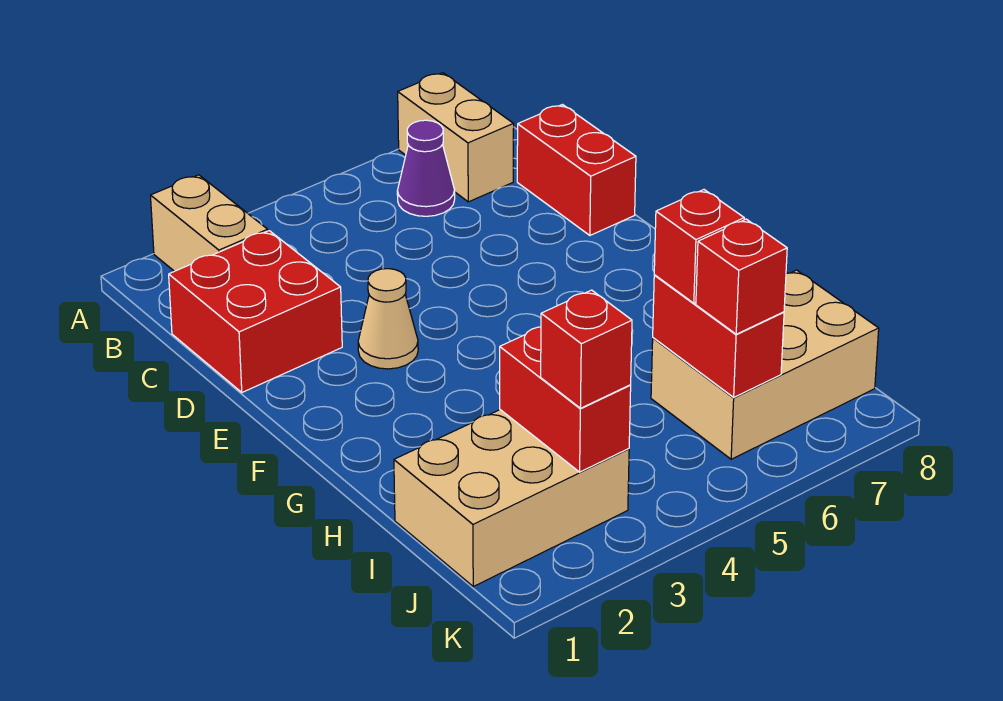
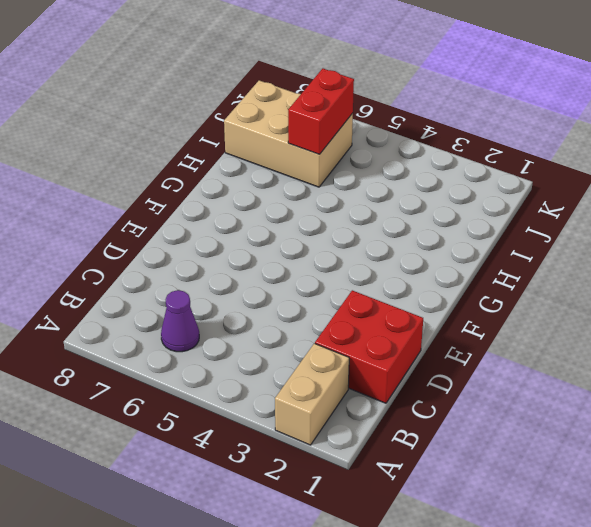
none -> tan 1x2 brick [398,73,514,202]
none -> red 1x2 brick [517,105,636,235]
none -> tan 1x1 cone [358,269,418,369]

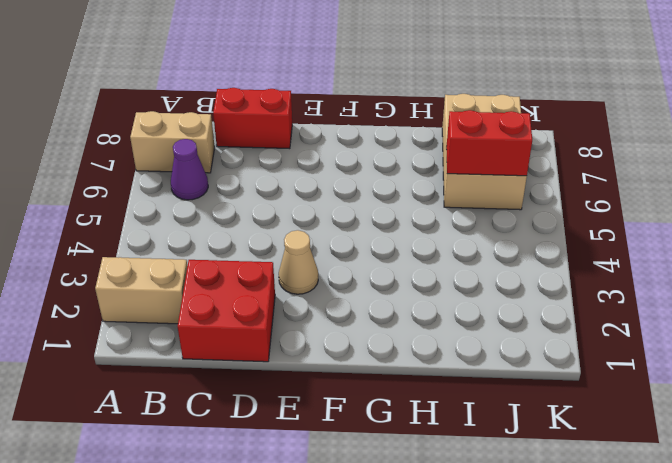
none -> tan 2x3 brick [394,410,629,586]
none -> red 1x2 brick [500,327,631,472]
none -> red 1x1 brick [654,190,744,303]

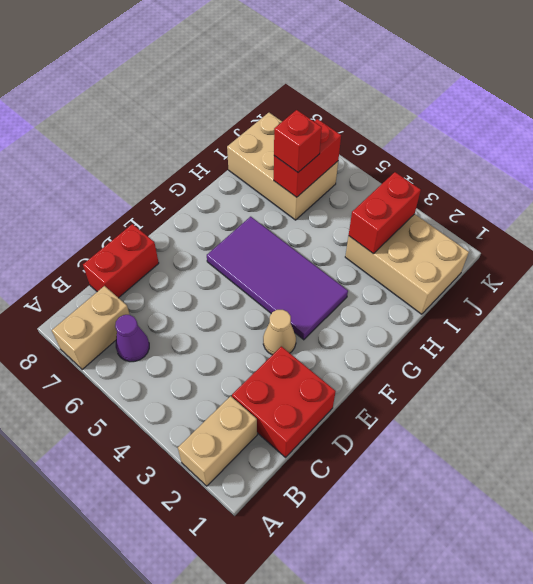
purple 2x4 tile [207,217,348,340] -> none
none -> red 1x1 brick [541,290,632,408]
none -> red 1x1 brick [696,219,787,334]

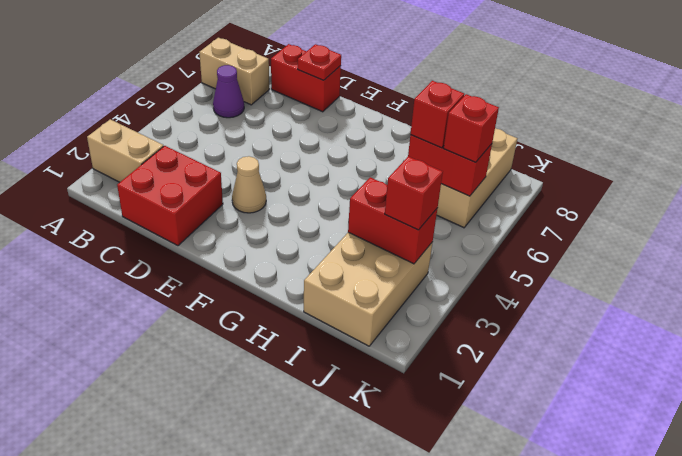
red 1x1 plate [298,44,341,80] -> none

